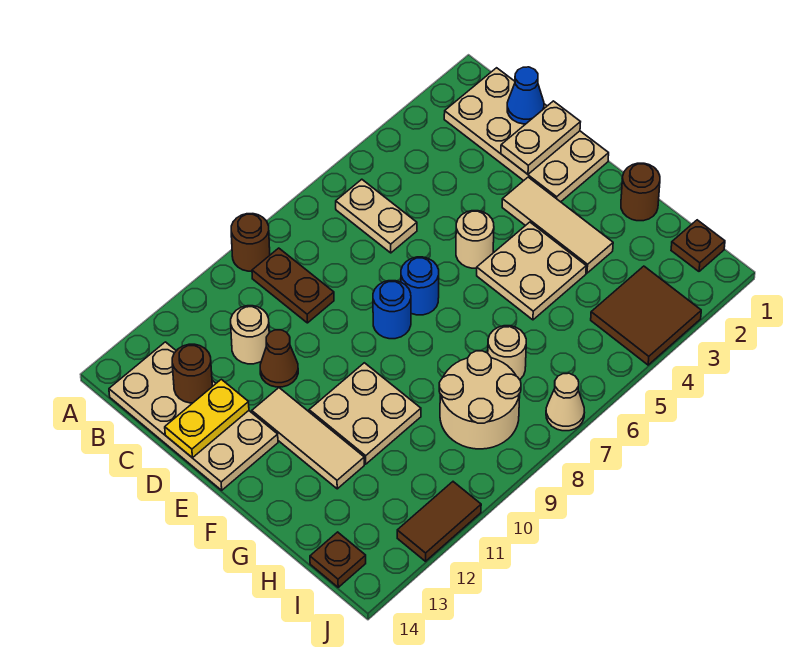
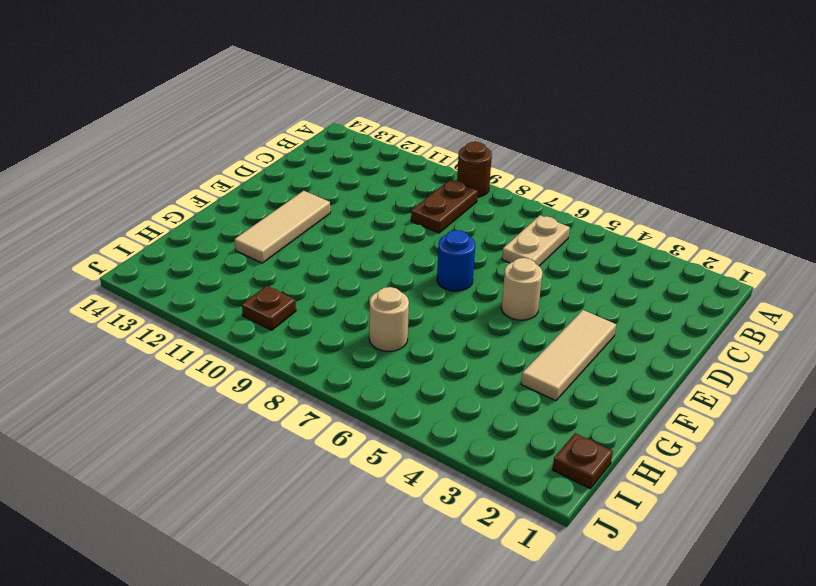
brown 1x1 plate [242,286,296,330] -> brown 1x1 plate moved to [310,532,366,587]
none -> tan 2x4 plate [444,68,609,202]
none -> tan 2x4 plate [109,342,278,490]
none -> tan 1x1 round brick [231,306,269,364]

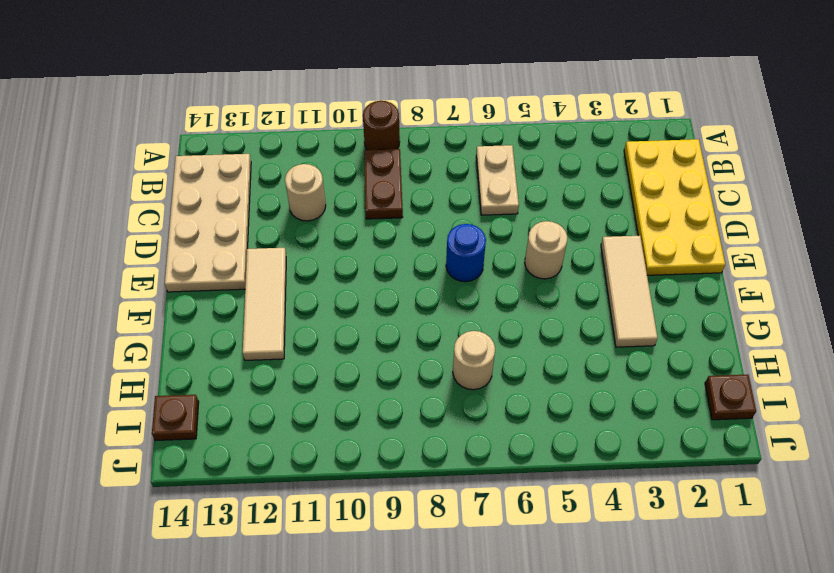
yellow 2x4 plate [624,139,725,275] -> tan 2x4 plate [444,68,609,202]
none -> brown 1x1 cone [260,330,298,387]
none -> blue 1x1 round brick [373,281,411,339]
none -> tan 2x2 plate [477,222,586,320]

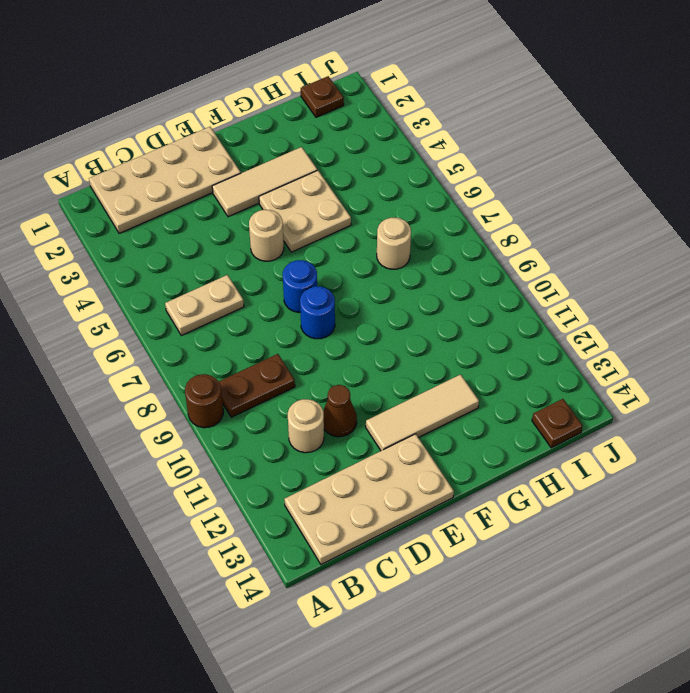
none -> tan 2x2 plate [309,363,421,464]
none -> brown 1x1 round brick [621,163,660,221]
none -> tan 2x2 round brick [439,351,521,449]

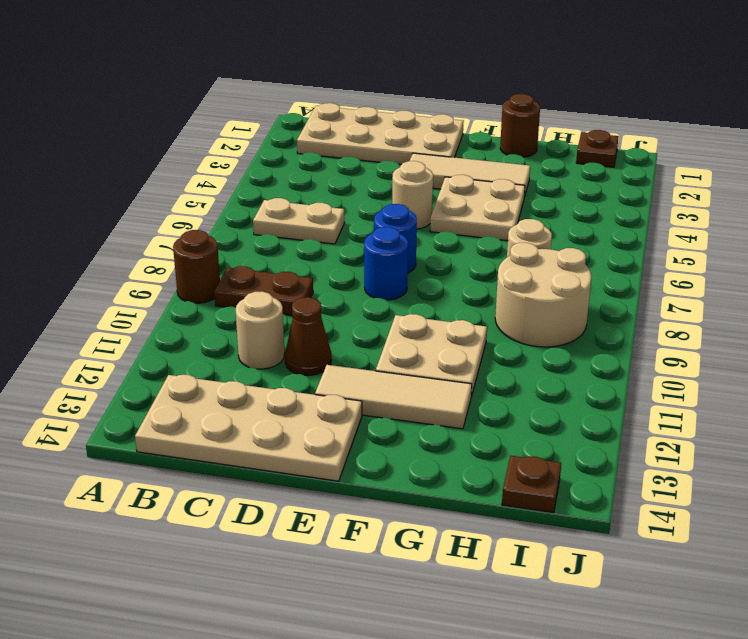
none -> brown 2x2 tile [591,266,701,365]
none -> tan 1x1 cone [546,373,585,431]
none -> brown 1x2 tile [397,482,481,561]

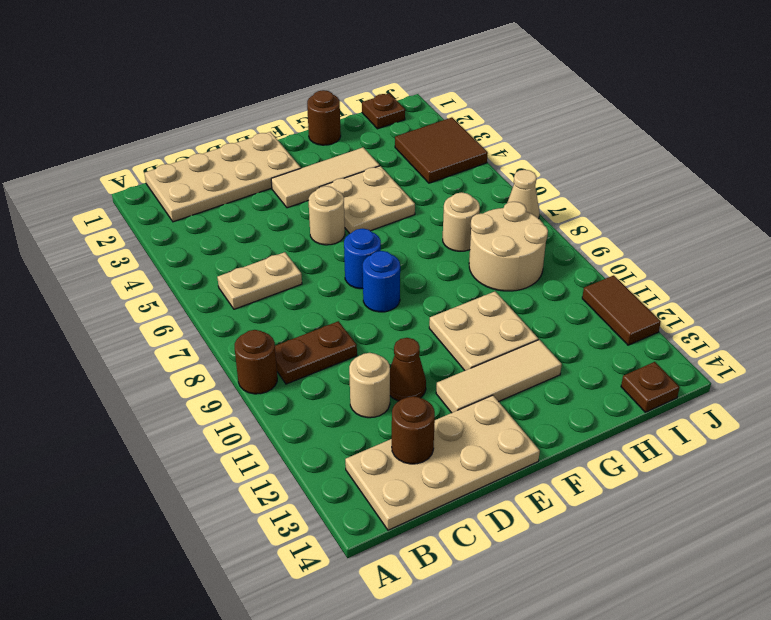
none -> blue 1x1 cone [507,67,544,124]
none -> tan 1x2 plate [501,101,580,174]
none -> yellow 1x2 plate [165,379,249,458]

